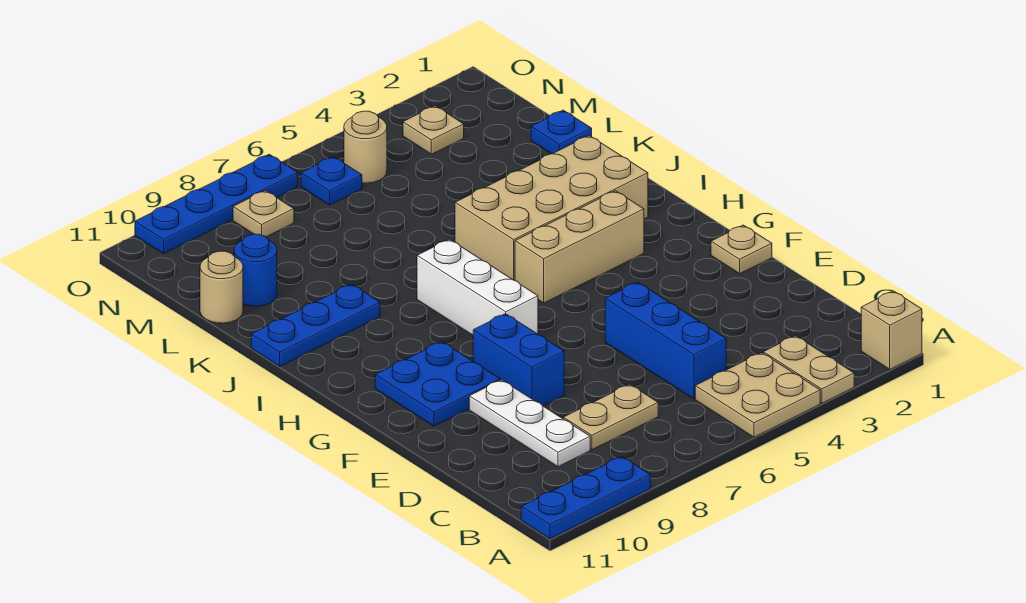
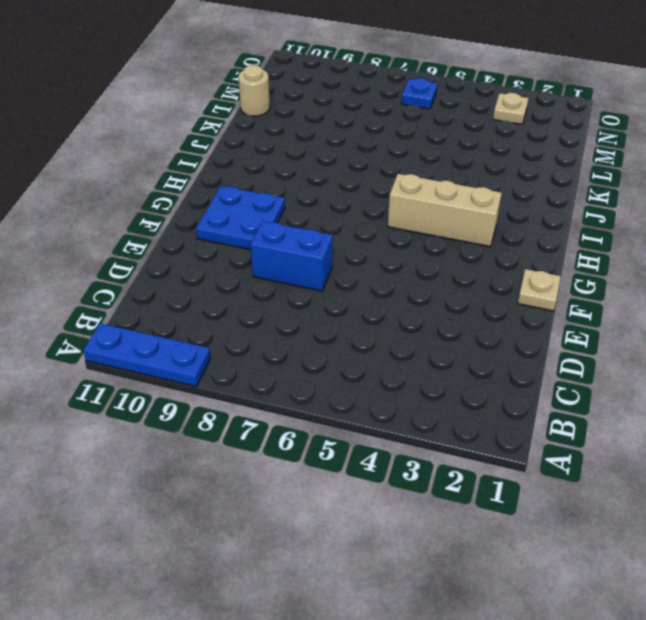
blue 1x2 brick [251,221,333,291] -> blue 1x2 brick turned to [473,314,564,406]
none -> tan 1x1 brick [861,291,922,369]
none -> tan 1x2 plate [763,336,854,403]
none -> tan 2x2 plate [695,353,820,437]

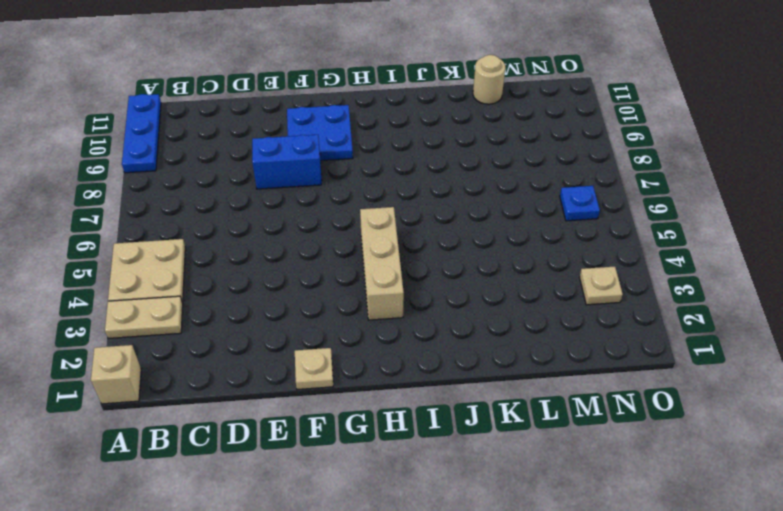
none -> blue 1x3 brick [605,282,726,399]
none -> tan 1x2 plate [563,384,658,450]
none -> white 1x3 plate [469,380,590,467]

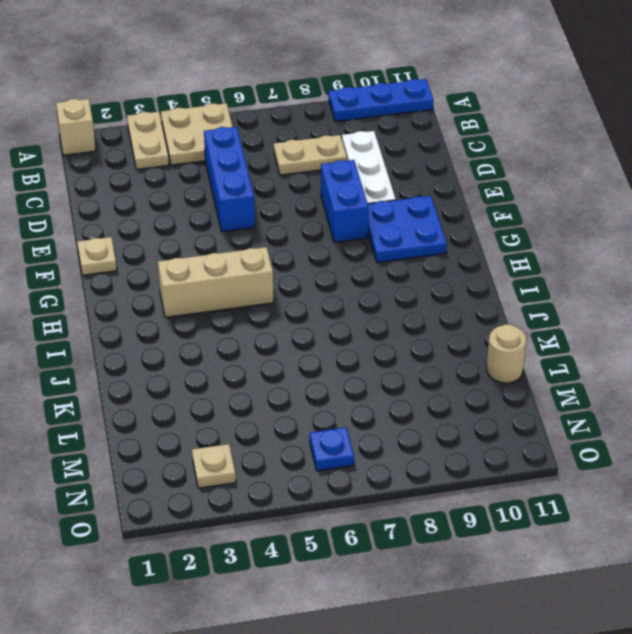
none -> white 1x3 brick [417,239,538,335]
none -> tan 2x4 brick [455,135,648,280]
none -> blue 1x3 plate [251,284,380,366]

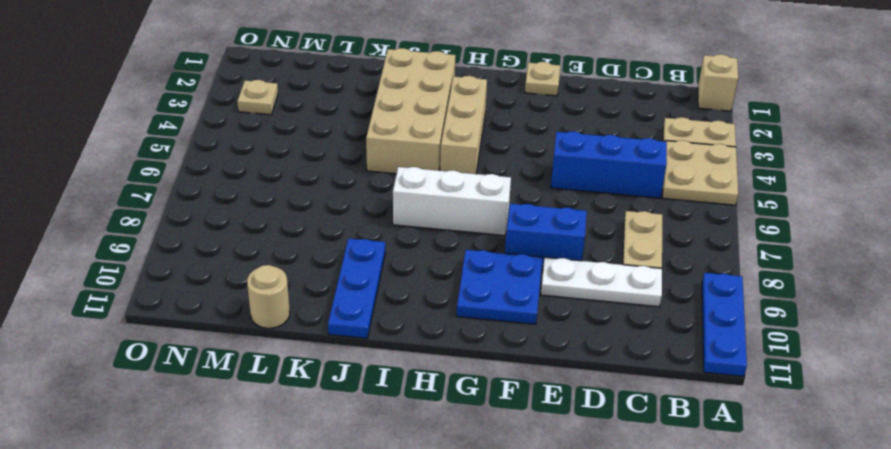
none -> blue 1x1 plate [531,110,592,154]
none -> blue 1x1 round brick [234,234,277,306]
none -> tan 1x1 round brick [344,111,387,183]

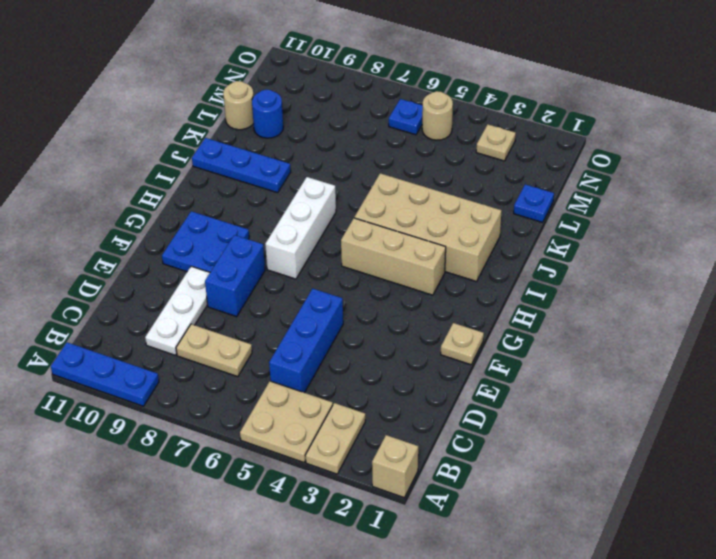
none -> tan 1x1 plate [233,190,294,237]
none -> blue 1x4 plate [135,154,298,254]

